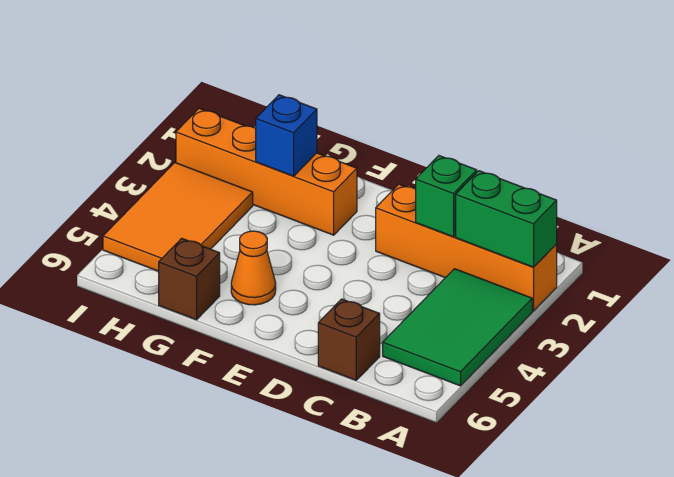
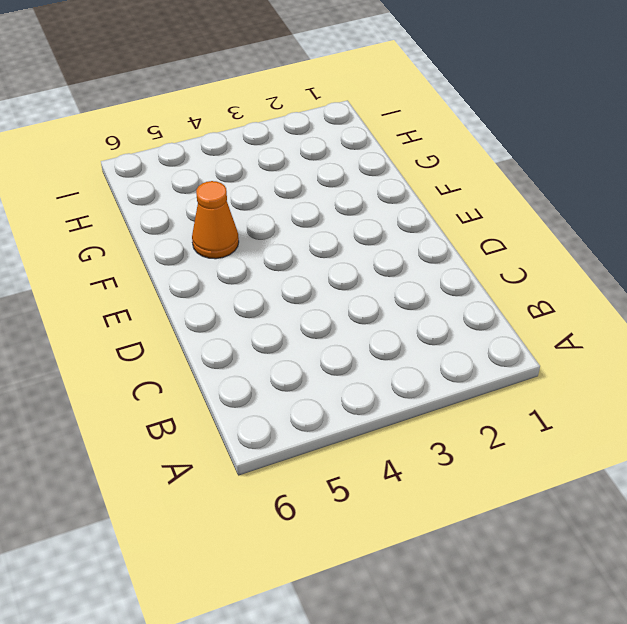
none -> orange 1x4 brick [376,184,557,311]
none -> green 2x3 tile [383,269,532,386]

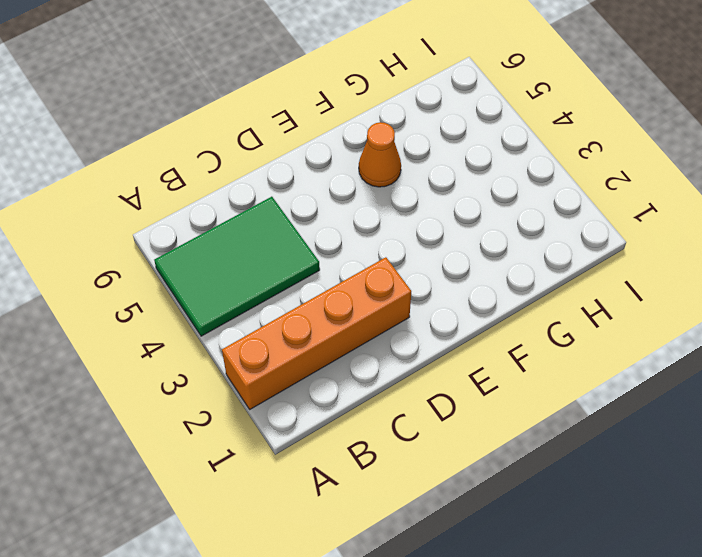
green 2x3 tile [154,197,320,336] -> green 2x3 tile turned to [383,269,532,386]
none -> brown 1x1 brick [318,299,380,380]
none -> orange 1x4 brick [176,108,357,235]

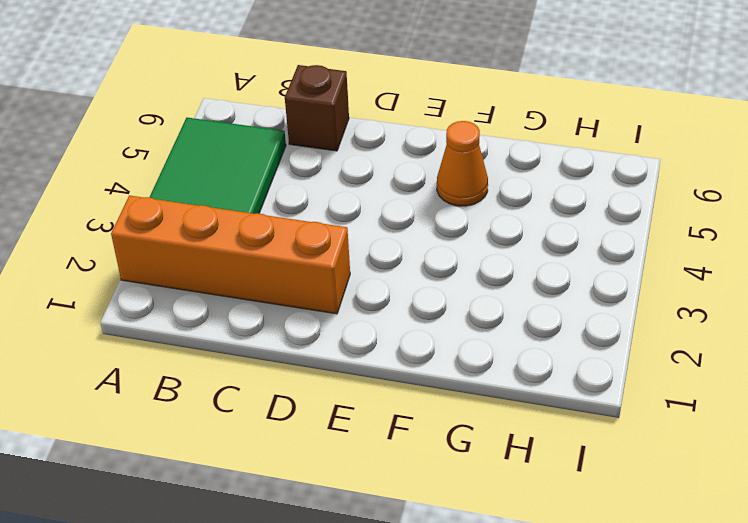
none -> orange 1x4 brick [176,108,357,235]
none -> brown 1x1 brick [159,238,220,320]

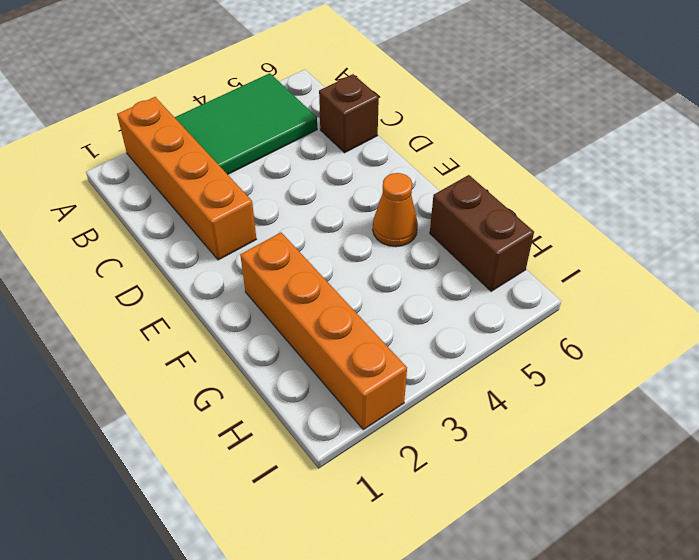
brown 1x2 brick [430,175,534,291] -> brown 1x1 brick [159,238,220,320]
none -> orange 2x3 tile [103,163,253,271]
none -> green 1x2 brick [456,171,557,267]

